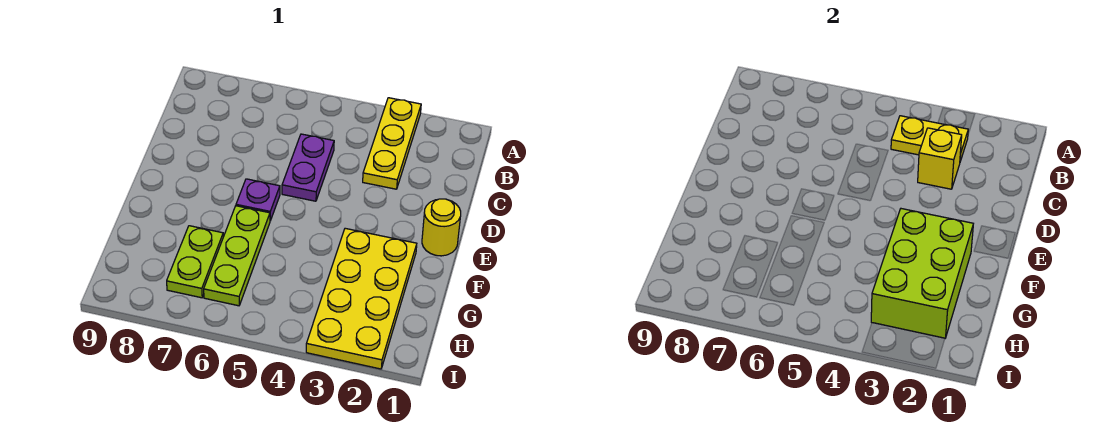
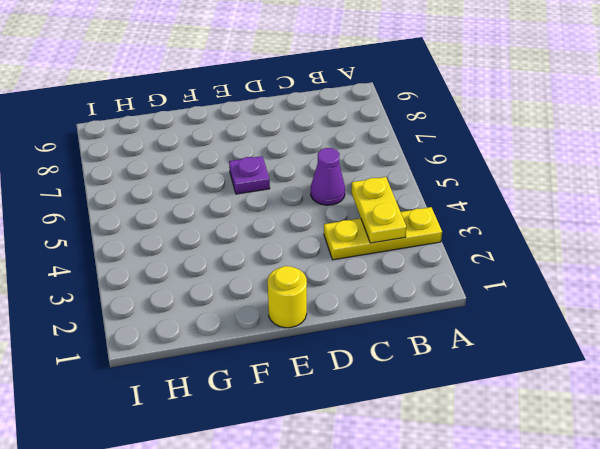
purple 1x1 cone [311,148,345,205] -> purple 1x2 plate [282,134,334,201]
none -> yellow 2x4 plate [306,228,417,369]
none -> lime 1x3 plate [204,206,270,306]

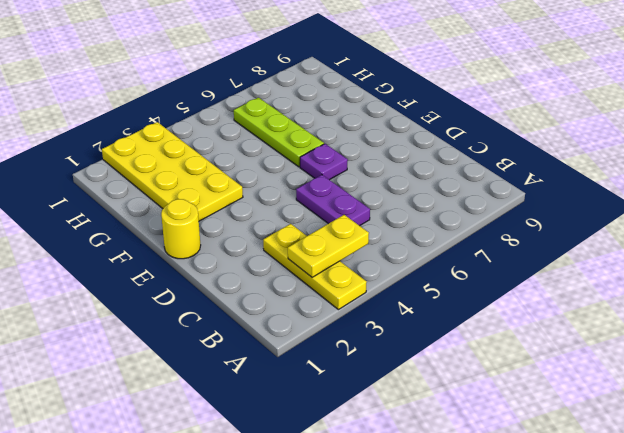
none -> lime 1x2 plate [167,226,223,298]
none -> yellow 1x1 brick [918,128,962,189]

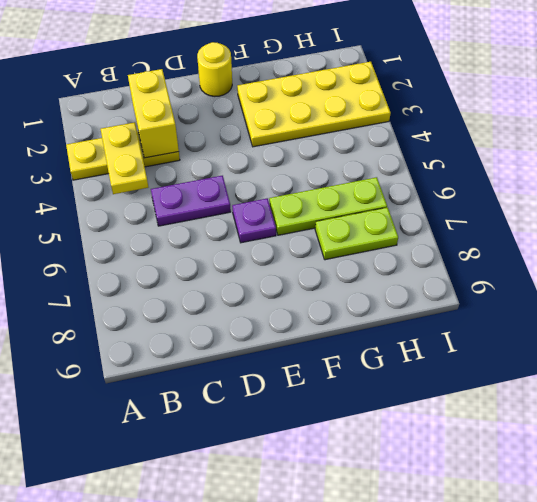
yellow 1x2 brick [128,69,179,158] -> yellow 1x1 brick [918,128,962,189]
none -> lime 2x3 brick [871,209,973,338]

